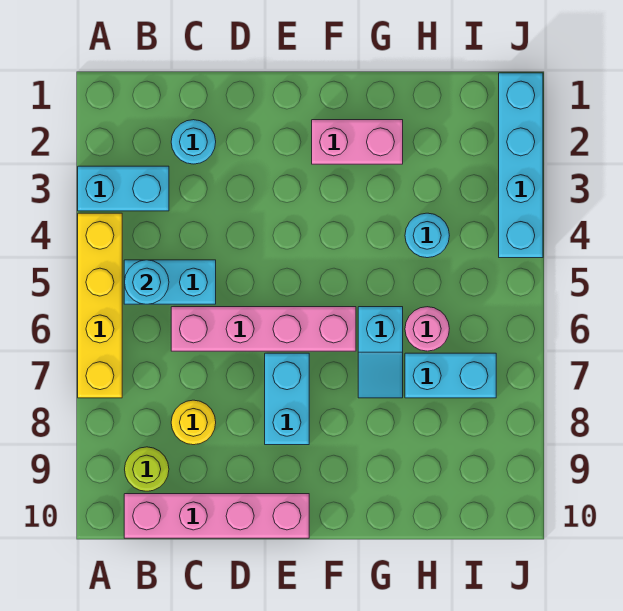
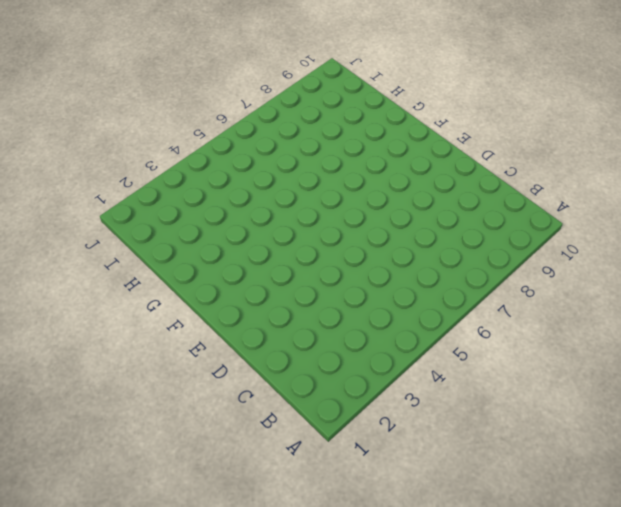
none -> cyan 1x2 brick [78,166,169,211]
none -> yellow 1x4 brick [78,213,122,398]
none -> cyan 1x2 brick [124,260,216,304]

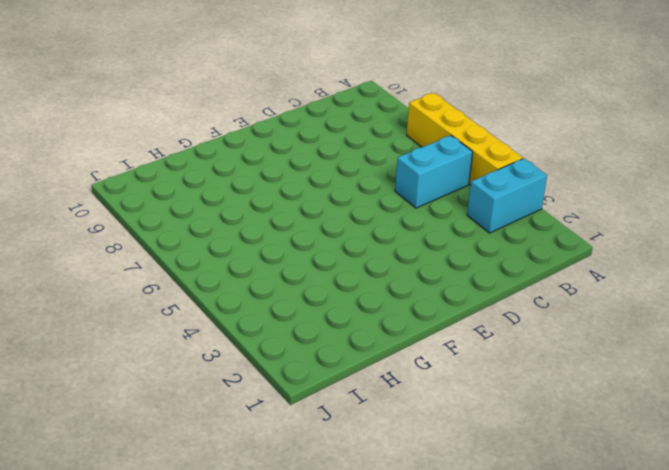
none -> lime 1x1 round brick [125,447,169,491]
none -> pink 1x4 brick [124,494,309,538]
none -> cyan 1x1 round brick [171,120,216,164]

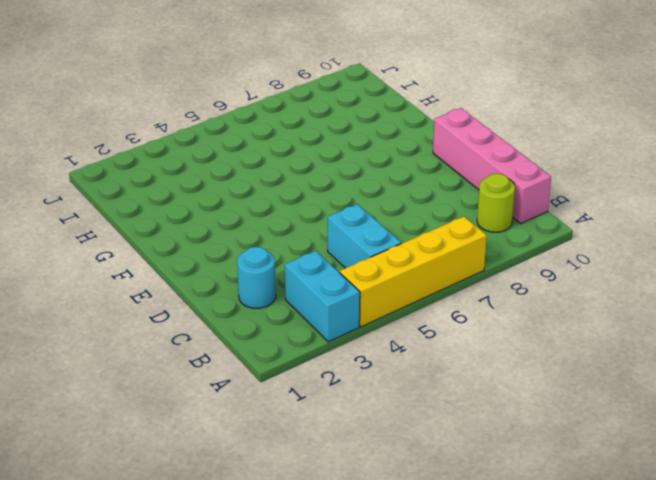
none -> pink 1x4 brick [171,307,356,351]
none -> yellow 1x1 round brick [171,400,216,445]
none -> cyan 1x2 brick [265,353,309,445]

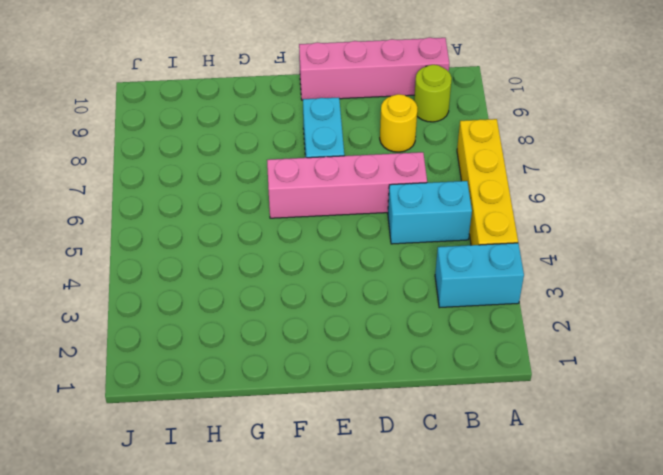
none -> cyan 1x1 round brick [171,120,216,164]
none -> pink 1x2 brick [312,120,403,164]
none -> cyan 1x2 slope [358,307,403,398]

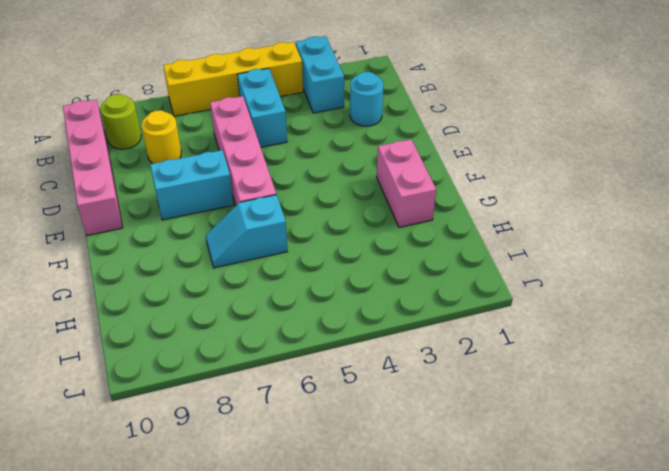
none -> cyan 1x1 round brick [405,213,449,258]
none -> pink 1x1 round brick [405,307,449,351]
none -> cyan 1x2 brick [405,353,496,398]

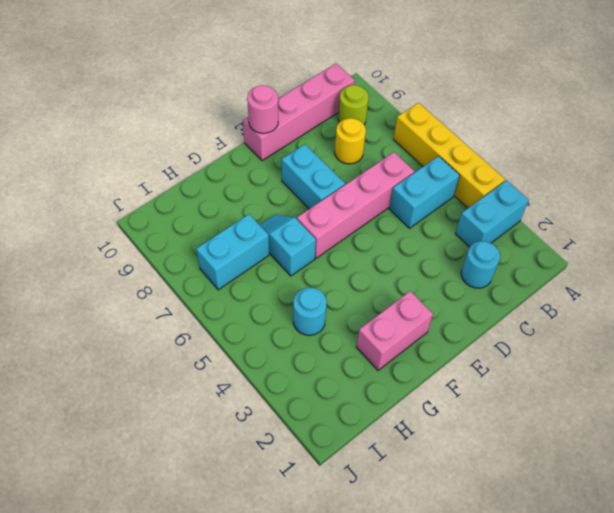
pink 1x1 round brick [247,85,278,133] -> pink 1x1 round brick moved to [405,307,449,351]
none -> cyan 1x4 brick [499,73,543,258]
none -> cyan 1x1 round brick [124,260,169,304]

